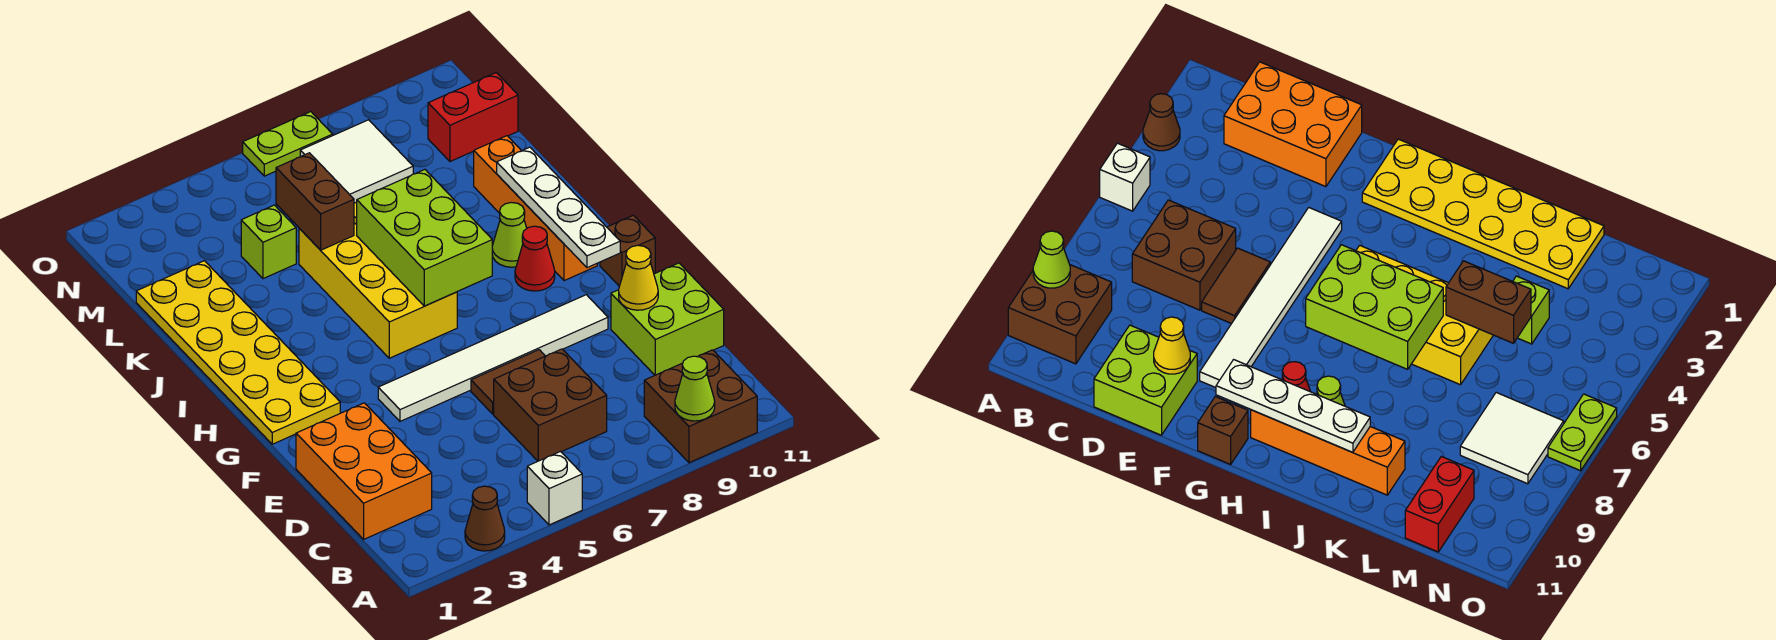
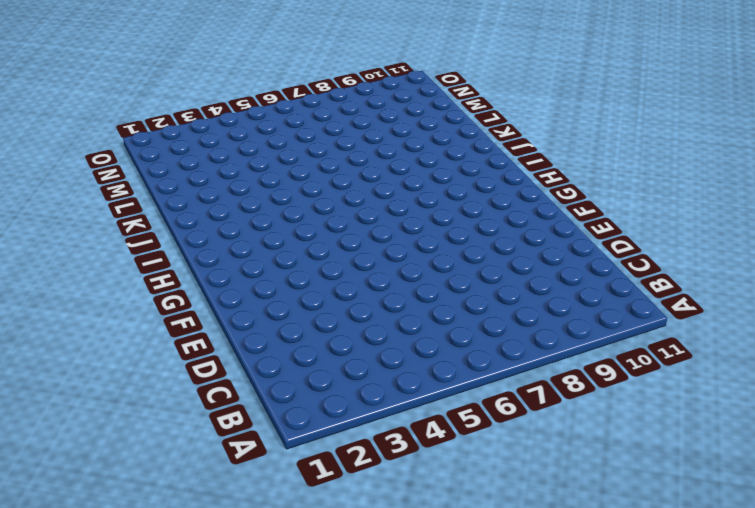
none -> brown 1x1 cone [465,486,505,551]
none -> white 1x1 brick [527,452,582,525]
none -> brown 2x2 brick [644,350,757,463]

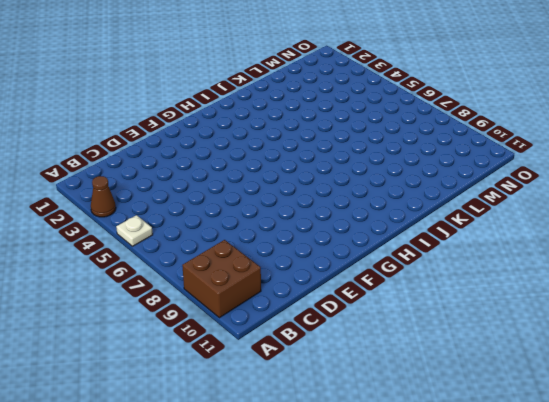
white 1x1 plate [116,215,153,246] -> white 1x1 brick [527,452,582,525]
none -> orange 2x3 brick [296,403,432,539]
none -> brown 2x2 brick [494,349,607,461]
none -> lime 2x2 brick [611,263,724,375]

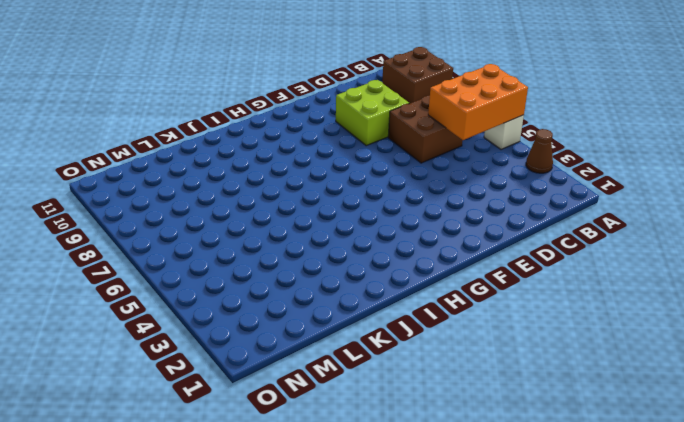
orange 2x3 brick [428,64,528,140] -> orange 2x3 brick moved to [296,403,432,539]
lime 2x2 brick [336,80,409,146] -> lime 2x2 brick moved to [611,263,724,375]
none -> brown 1x2 tile [471,350,545,414]
none -> white 1x6 tile [378,295,608,421]
none -> yellow 2x6 plate [136,261,340,444]

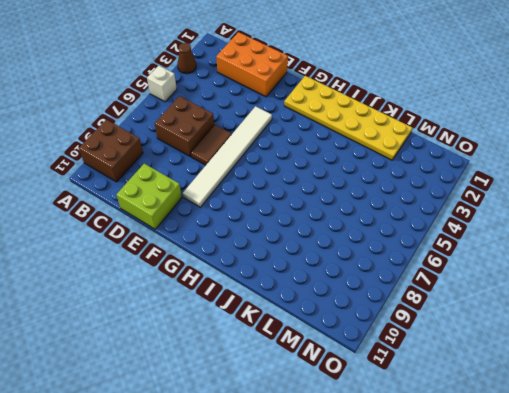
none -> brown 1x1 brick [600,215,655,286]
none -> yellow 2x4 brick [299,202,457,358]
none -> red 1x1 cone [515,226,555,291]

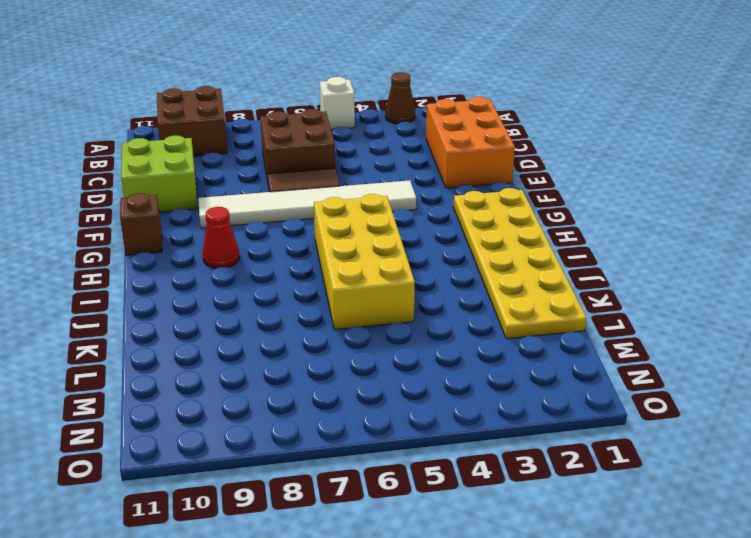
none -> orange 1x4 brick [474,136,597,281]
none -> lime 1x1 cone [492,202,527,267]
none -> lime 1x1 brick [241,205,296,279]

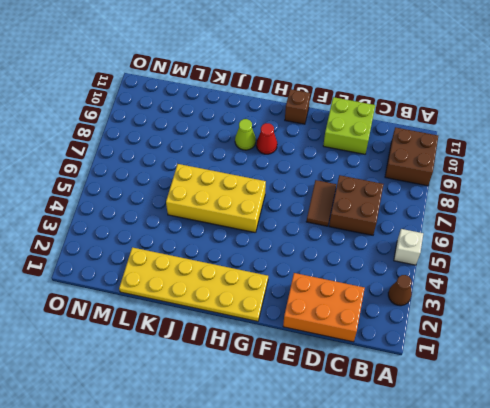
none -> white 1x6 tile [378,295,608,421]
none -> orange 1x4 brick [474,136,597,281]
none -> lime 1x1 brick [241,205,296,279]

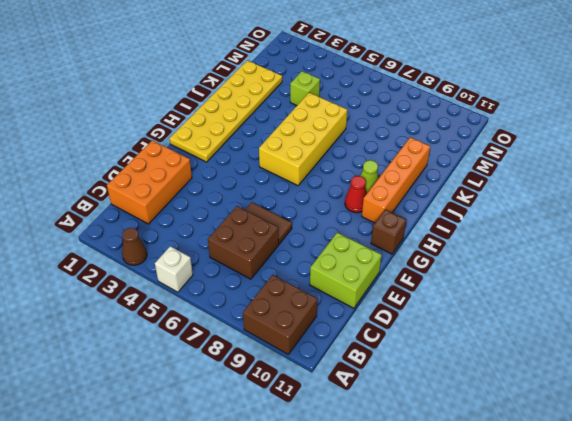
none -> white 1x6 tile [378,295,608,421]
none -> white 2x2 tile [300,120,413,203]
none -> red 1x2 brick [428,73,518,161]

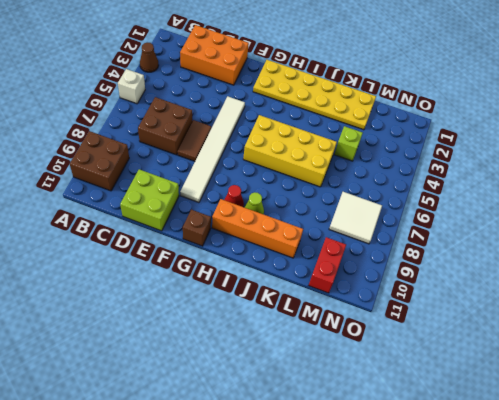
none -> lime 1x2 plate [243,112,333,176]
none -> lime 1x1 cone [675,356,715,421]
none -> yellow 1x1 cone [619,245,658,310]

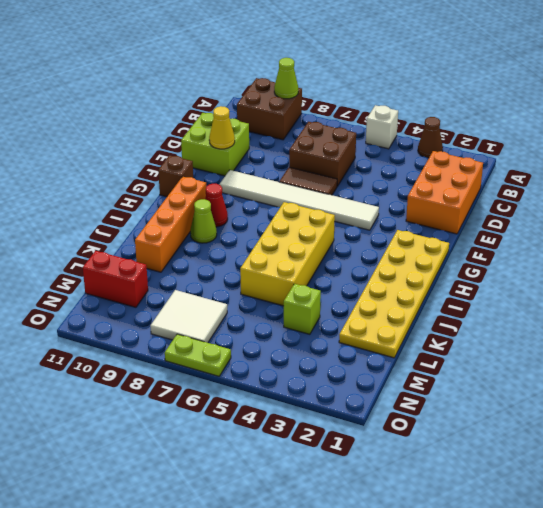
none -> white 1x4 plate [497,147,620,268]
none -> lime 2x3 brick [357,170,492,306]
none -> brown 1x2 brick [276,153,354,250]

